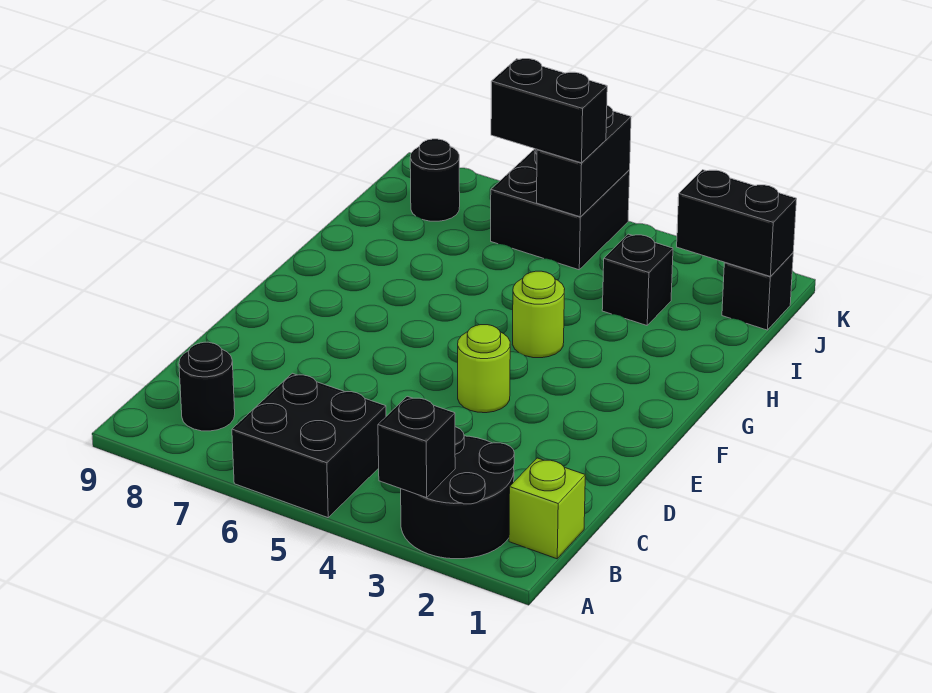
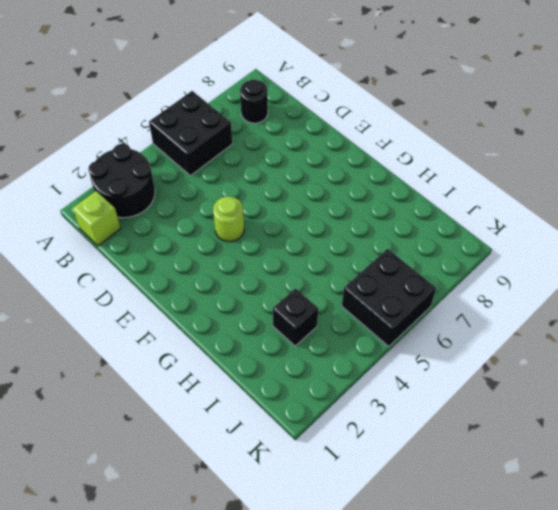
none -> lime 1x1 round brick [512,271,565,358]
none -> black 1x1 brick [722,253,793,330]
none -> black 1x1 round brick [410,139,460,221]

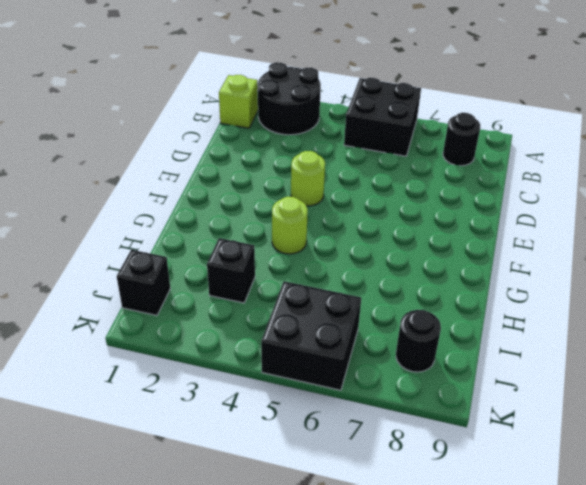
none -> black 1x1 brick [378,396,455,498]
none -> black 1x2 brick [677,170,797,277]
none -> black 1x2 brick [537,106,631,217]

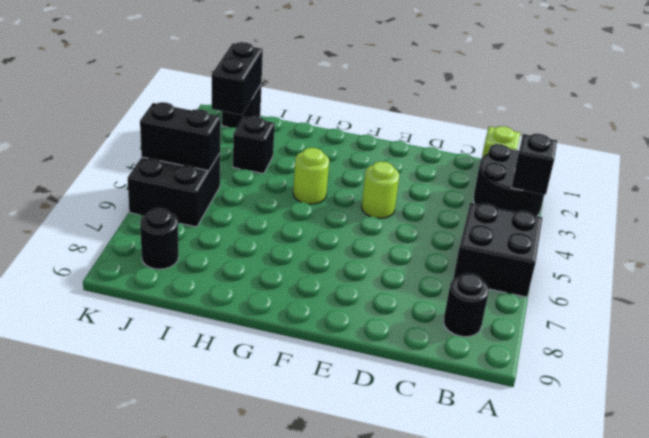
none -> black 1x2 brick [491,59,607,163]

